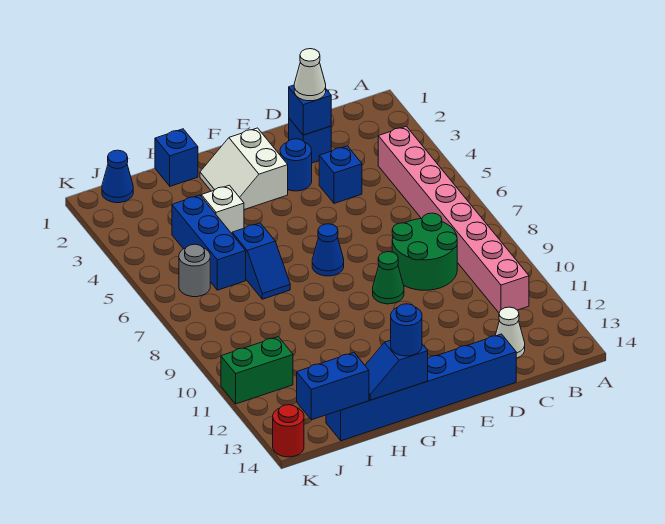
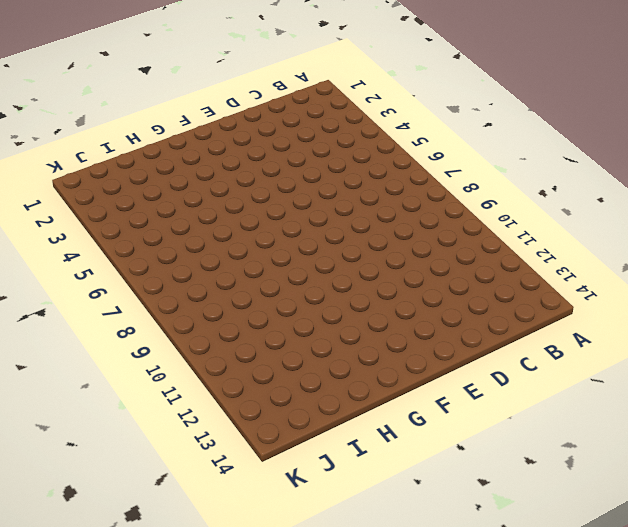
none -> pink 1x8 brick [378,126,529,313]
none -> green 2x2 round brick [392,213,457,290]
none -> white 1x1 cone [495,307,525,358]

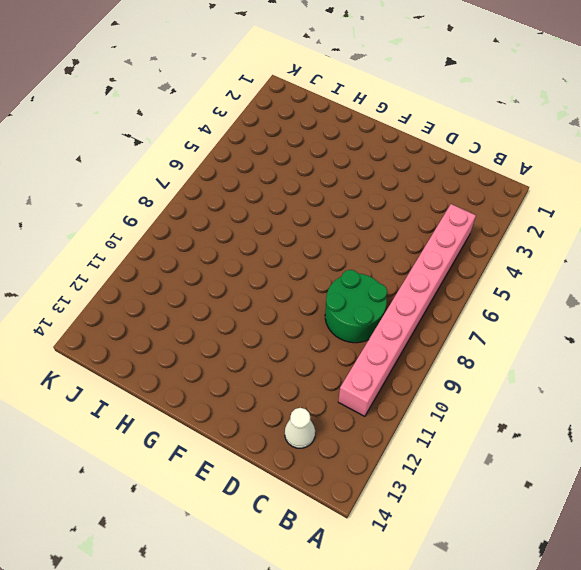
none -> blue 1x1 brick [289,119,331,163]
none -> blue 1x1 brick [319,146,362,203]
none -> blue 1x6 brick [326,334,516,441]

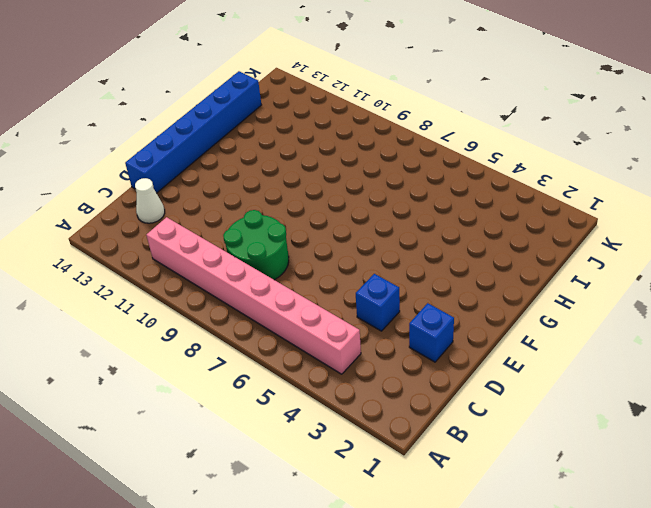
none -> blue 1x1 round brick [280,139,312,191]
none -> green 1x1 cone [373,252,404,304]
none -> white 2x2 slope [200,128,288,210]

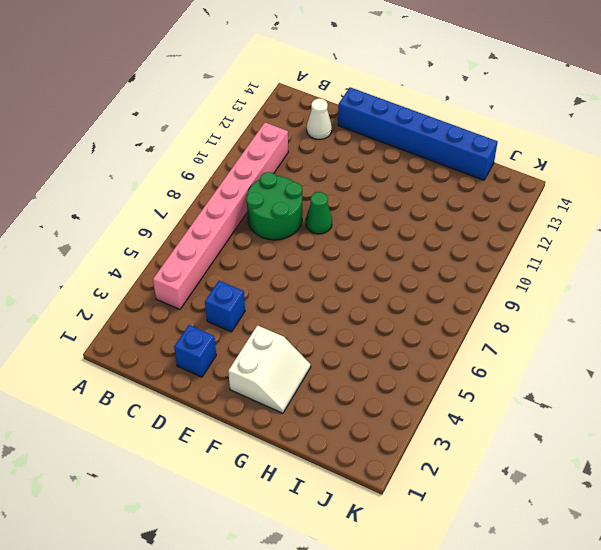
none -> blue 1x1 round brick [280,139,312,191]
none -> blue 1x1 cone [312,224,344,276]
none -> blue 1x1 brick [155,129,198,186]

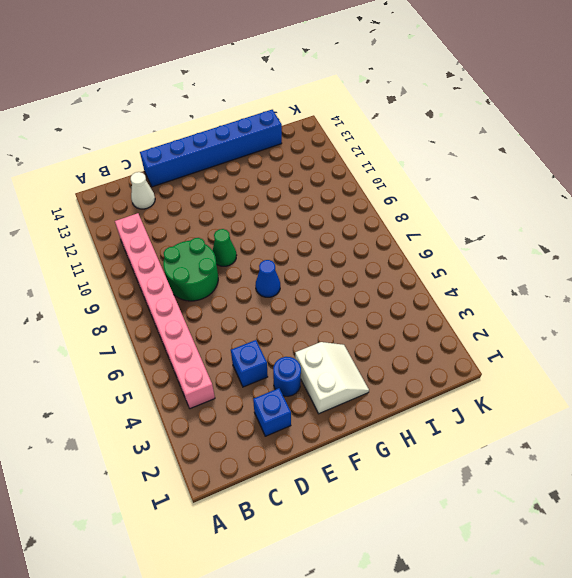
none -> blue 1x1 brick [155,129,198,186]
none -> white 1x1 brick [201,185,244,233]
none -> blue 1x2 slope [232,223,290,299]

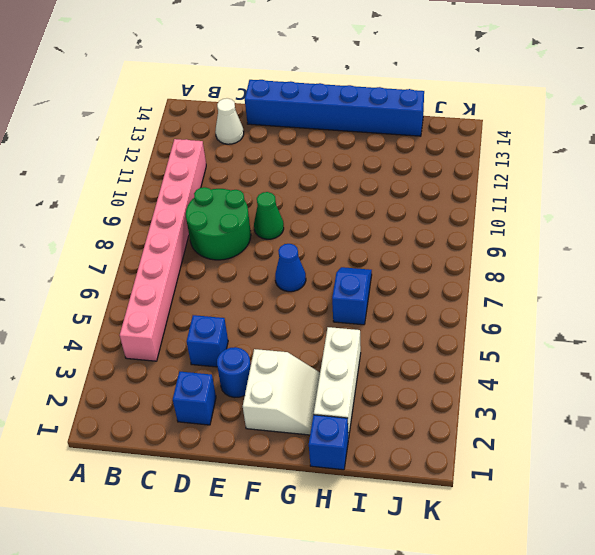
white 1x3 brick [314,327,361,439] -> white 1x1 brick [201,185,244,233]
none -> blue 1x3 brick [172,195,246,290]
none -> blue 1x1 cone [102,150,133,203]
none -> grey 1x1 round brick [179,244,210,297]

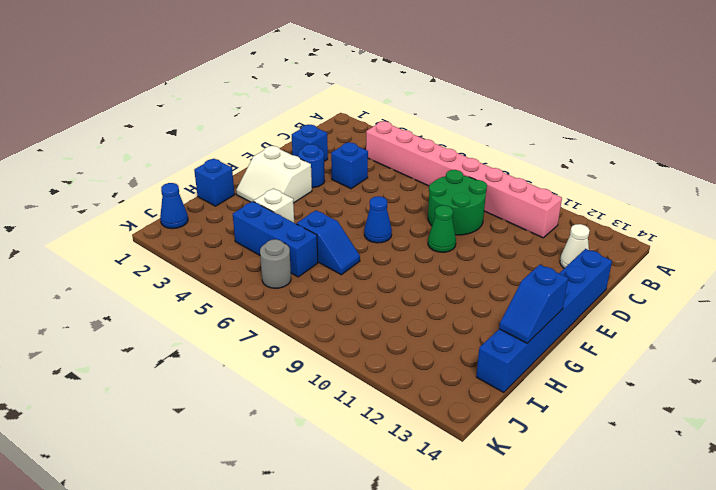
none -> green 1x2 brick [221,337,293,404]
none -> red 1x1 round brick [273,405,304,457]
none -> blue 1x1 brick [289,85,331,135]

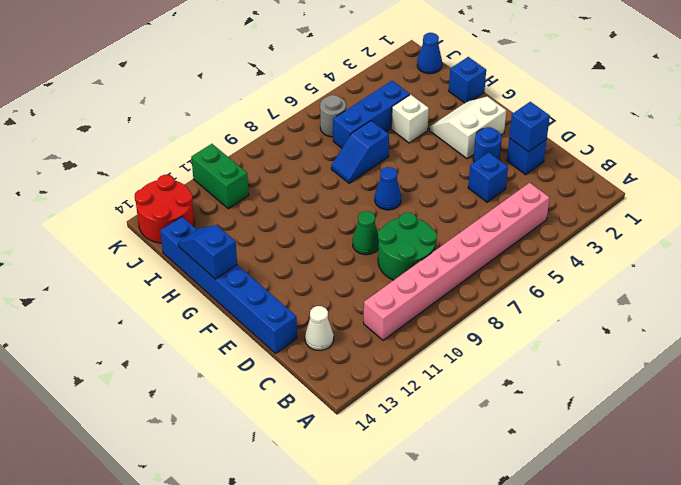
red 2x2 round brick [135,175,194,243] -> red 1x1 round brick [273,405,304,457]
none -> blue 1x2 brick [297,353,369,420]
none -> white 1x1 cone [294,49,326,101]
none -> blue 1x1 round brick [391,304,422,356]

